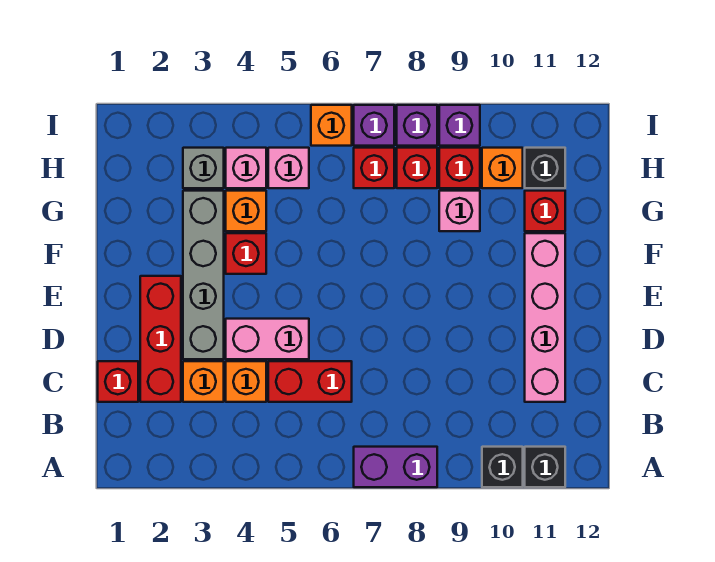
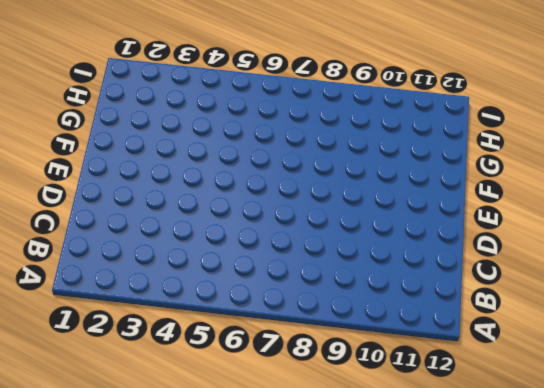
none -> purple 1x2 brick [354,447,437,487]
none -> black 1x1 brick [482,447,523,487]
none -> black 1x1 brick [525,447,565,487]

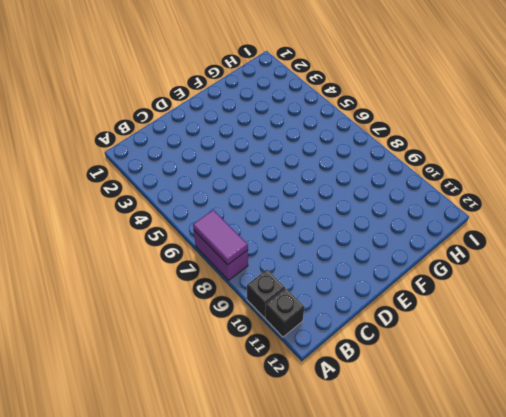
purple 1x2 tile [193,210,248,265] -> none
none -> red 1x1 brick [98,361,138,402]
none -> red 1x3 brick [140,276,181,402]
none -> orange 1x1 brick [183,361,224,402]

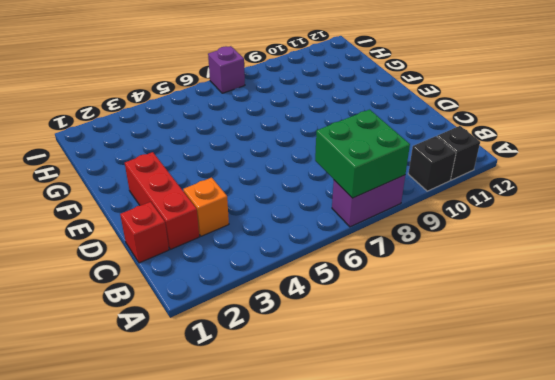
green 2x2 brick [315,110,410,198] -> none
none -> orange 1x1 brick [226,361,266,402]
none -> red 1x2 brick [268,361,352,402]
none -> pink 1x4 brick [525,233,565,402]

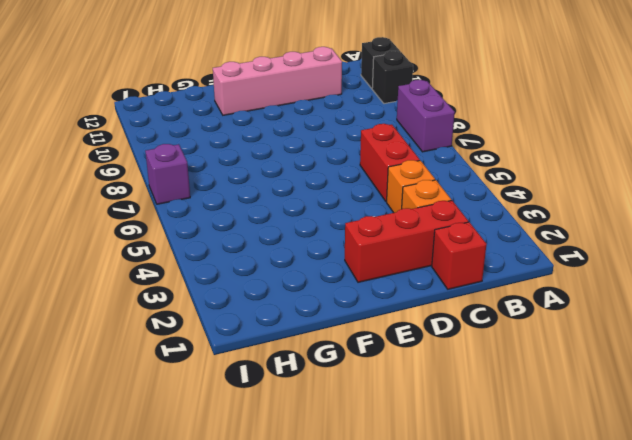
none -> grey 1x4 brick [183,191,224,359]
none -> pink 1x2 brick [226,319,309,359]
none -> red 1x1 brick [226,233,266,274]

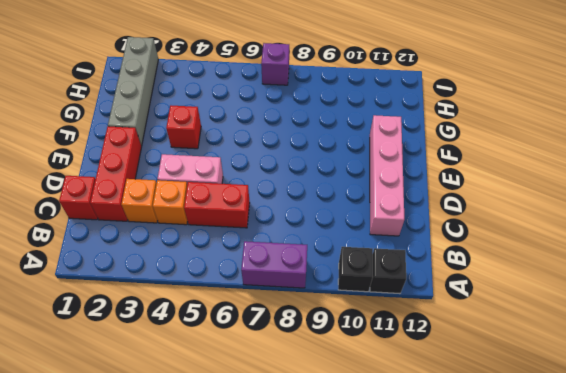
grey 1x4 brick [108,37,158,146] -> grey 1x4 brick moved to [183,191,224,359]
none -> orange 1x1 brick [226,191,266,231]
none -> pink 1x1 brick [439,191,480,231]
none -> red 1x1 brick [525,191,565,231]

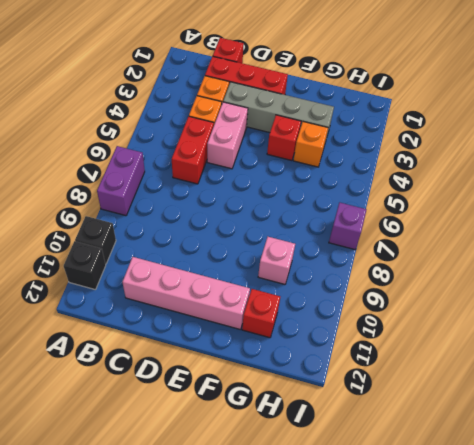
none -> grey 1x1 brick [183,148,224,188]
none -> pink 1x1 brick [226,148,266,188]
none -> pink 1x1 brick [268,148,309,188]

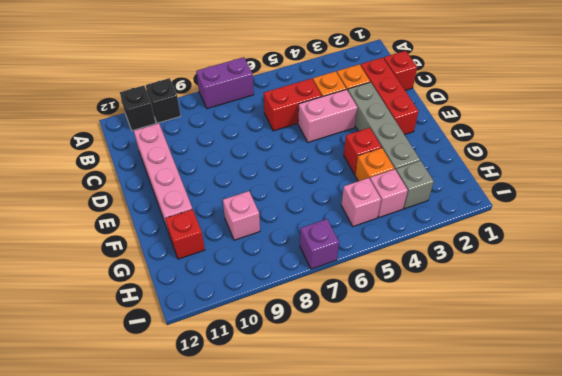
none -> red 1x1 brick [354,148,394,188]
none -> red 1x1 brick [397,148,437,188]
none -> red 1x1 brick [439,148,480,188]

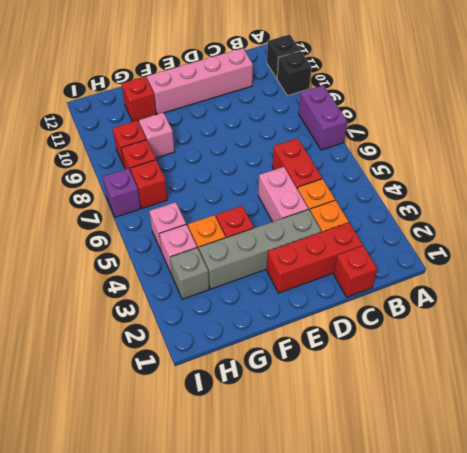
none -> orange 1x1 brick [482,148,523,188]
none -> black 1x1 brick [525,148,565,188]
none -> orange 1x1 brick [311,105,352,146]

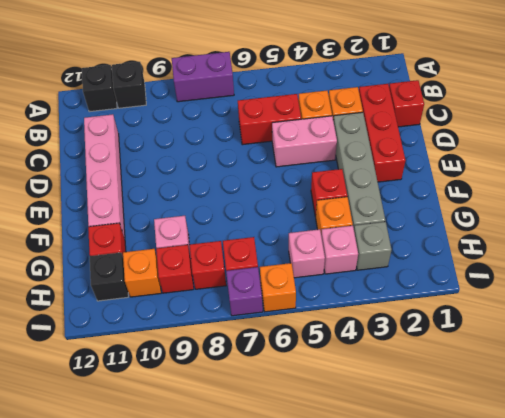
none -> purple 1x1 brick [397,105,437,146]
none -> purple 1x1 brick [439,105,480,146]

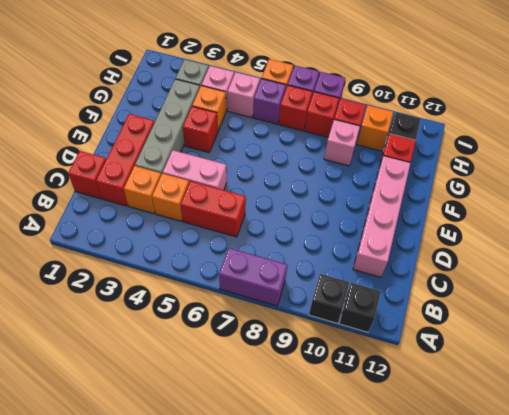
purple 1x1 brick [253,79,286,124] -> purple 1x1 brick moved to [439,105,480,146]

